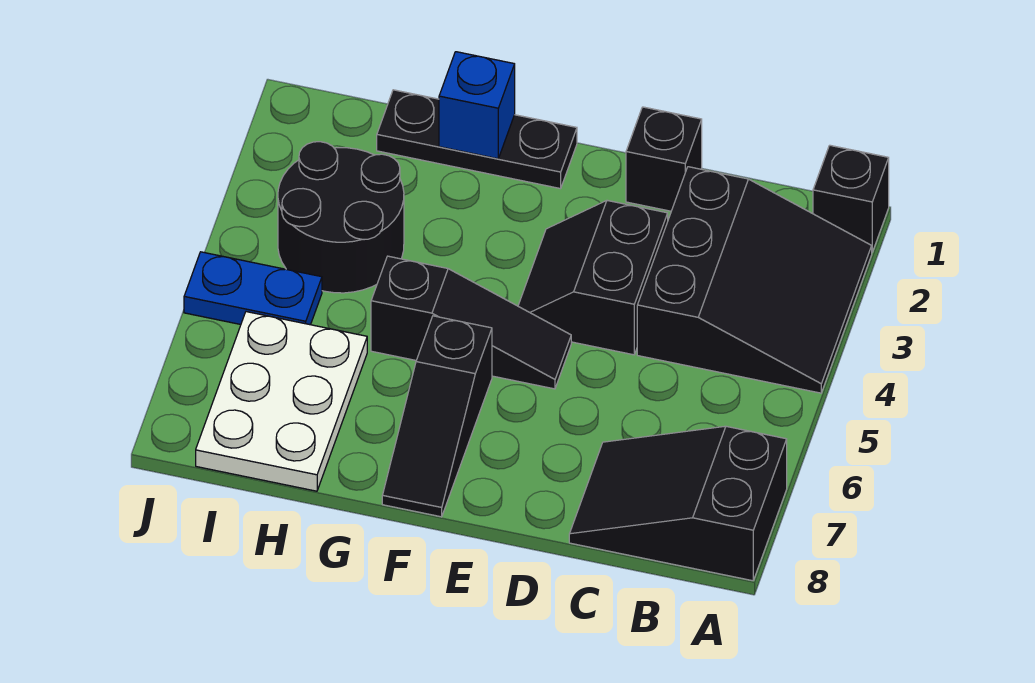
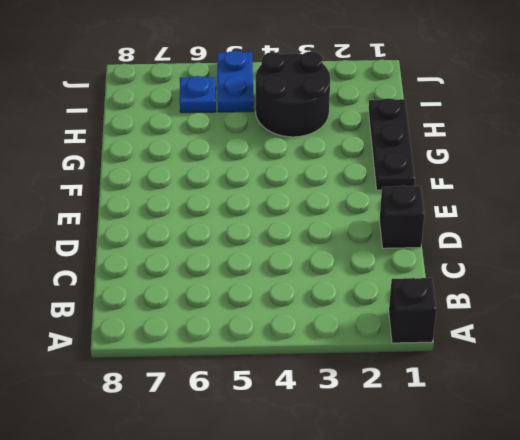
blue 1x1 plate [180,76,216,113] -> white 2x3 plate [196,312,367,491]
none -> black 3x3 slope [637,167,872,393]
none -> black 2x3 slope [569,426,787,581]
none -> black 2x2 slope [518,200,668,355]

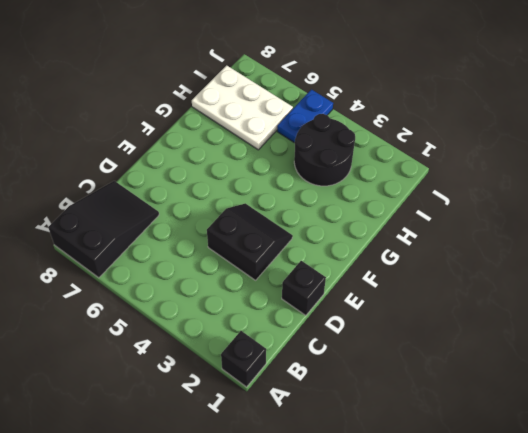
none -> black 3x3 slope [637,167,872,393]
none -> black 1x3 slope [371,256,571,389]
none -> black 1x3 plate [377,90,577,189]

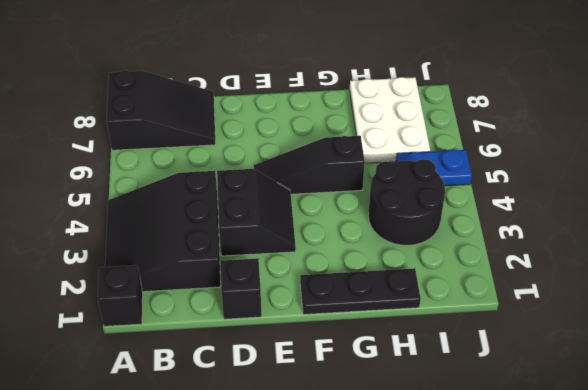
none -> black 1x3 slope [382,316,492,517]
none -> blue 1x1 brick [439,52,515,159]

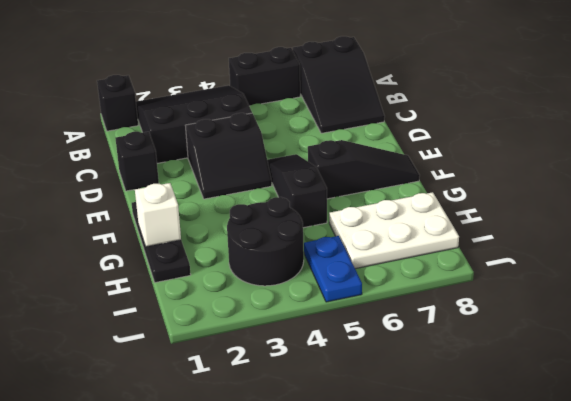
black 1x2 brick [229,47,300,106] -> none
white 1x1 brick [135,183,181,247] -> blue 1x1 brick [439,52,515,159]

